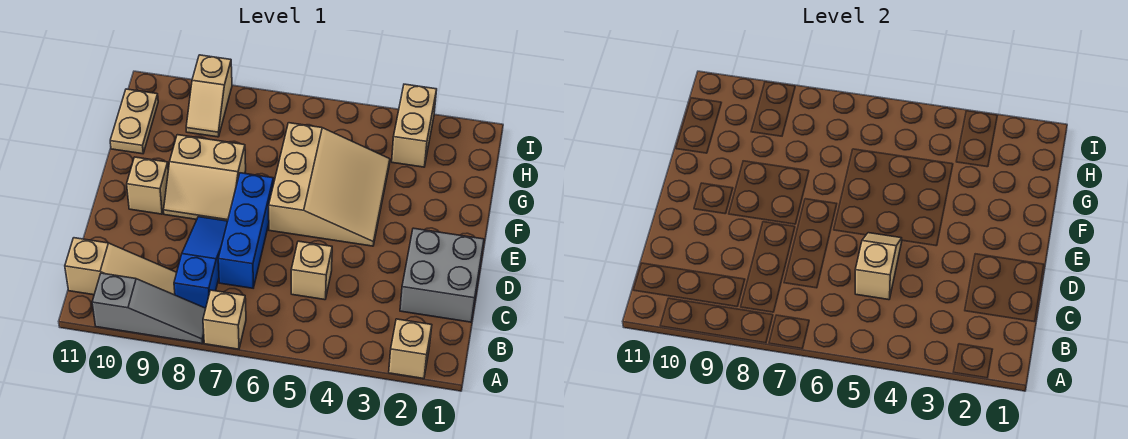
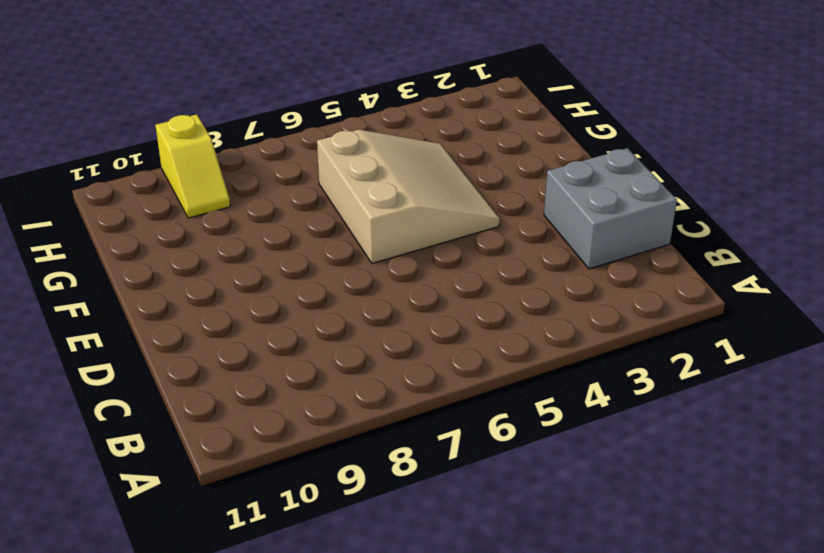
yellow 1x2 slope [155,114,230,218] -> tan 1x2 slope [186,55,232,137]
none -> tan 1x1 brick [389,319,432,379]
none -> tan 1x1 brick [203,290,246,349]
none -> grey 1x3 slope [92,273,206,343]

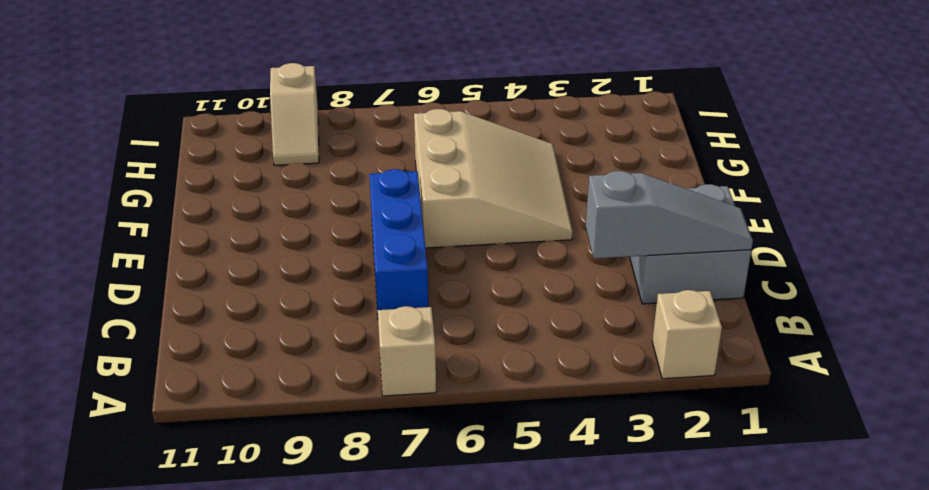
grey 1x3 slope [586,171,753,259] -> grey 1x3 slope moved to [92,273,206,343]
none -> blue 1x3 slope [174,217,228,308]
none -> tan 1x3 slope [65,238,177,295]
none -> tan 1x1 brick [291,241,332,300]

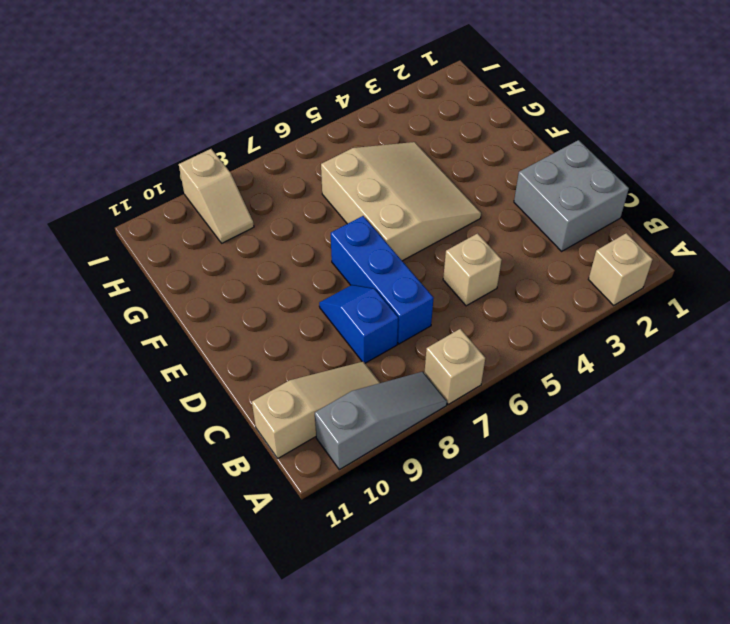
blue 1x2 slope [319,285,398,363] -> blue 1x3 slope [174,217,228,308]
none -> tan 2x2 slope [164,135,246,221]
none -> tan 1x1 brick [127,157,168,214]
none -> tan 1x2 plate [110,89,158,154]

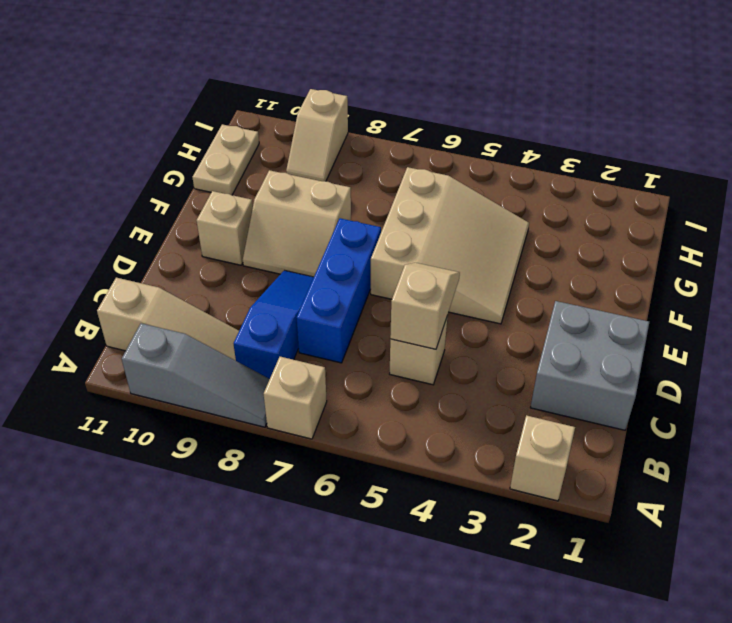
none -> tan 1x2 brick [392,84,437,167]

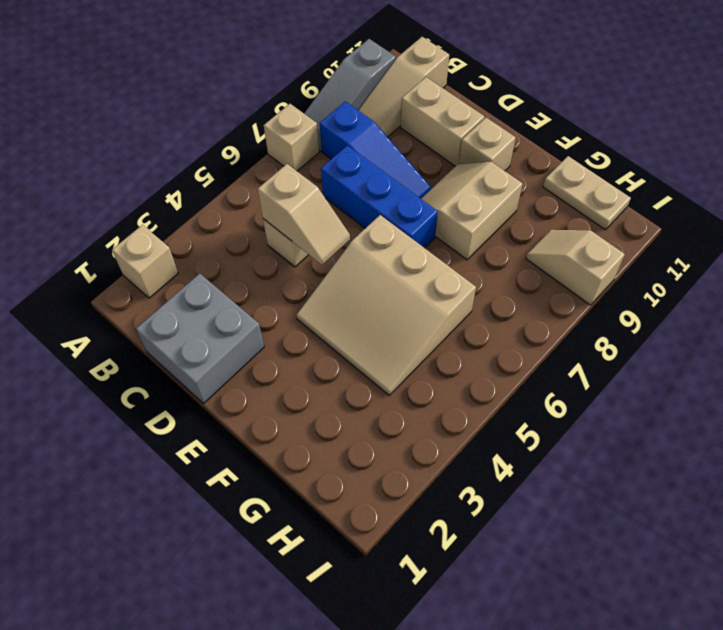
tan 1x2 brick [401,77,484,166] -> tan 1x2 brick moved to [392,84,437,167]

